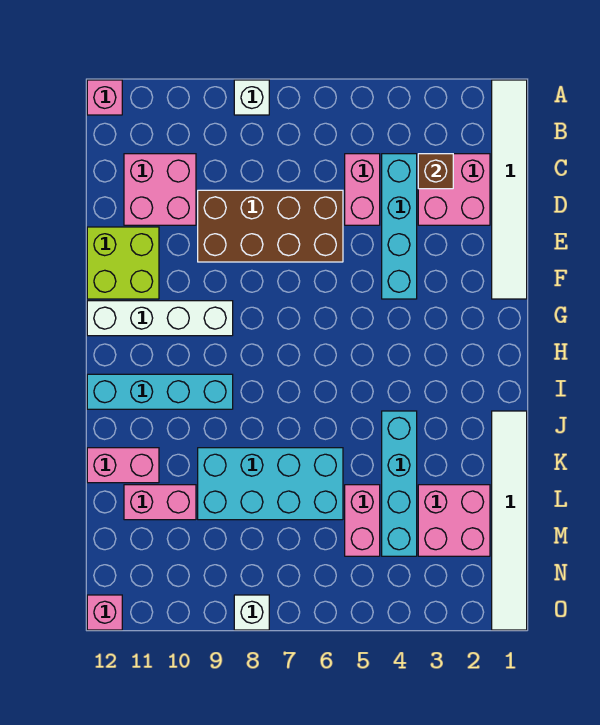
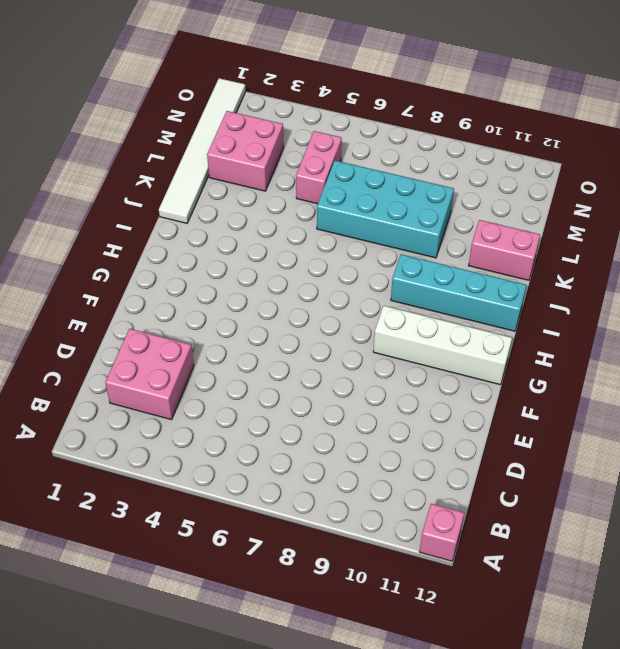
none -> white 1x6 tile [492,80,527,299]
none -> white 1x1 brick [234,80,269,115]
none -> cyan 1x4 brick [382,154,417,299]

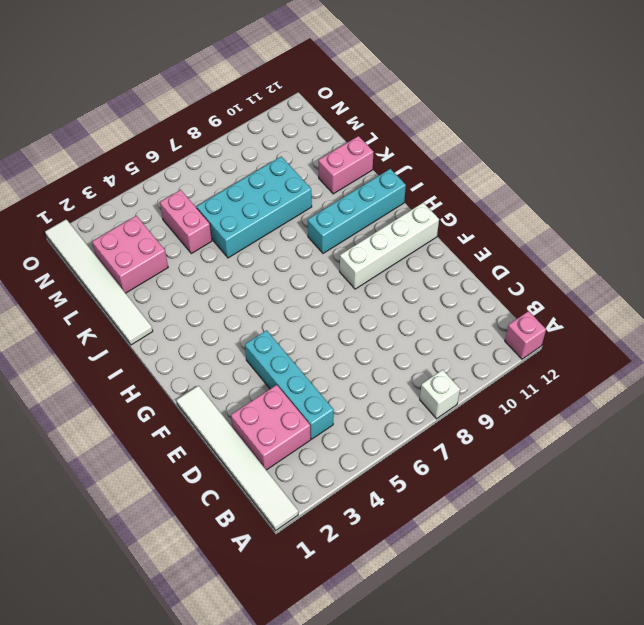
none -> pink 1x2 brick [345,154,380,225]
none -> pink 2x2 brick [124,154,196,225]
none -> brown 2x4 brick [198,190,343,262]

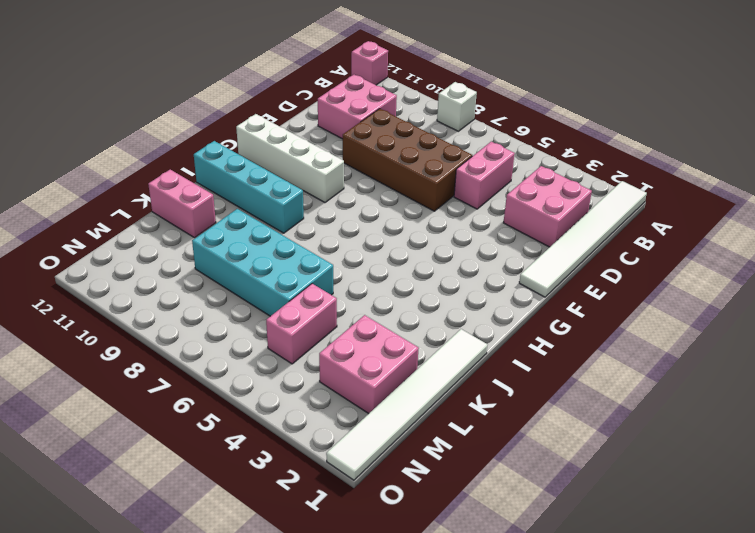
none -> cyan 1x4 brick [382,154,417,299]
none -> lime 2x2 brick [87,227,159,299]
none -> cyan 1x4 brick [382,411,417,556]

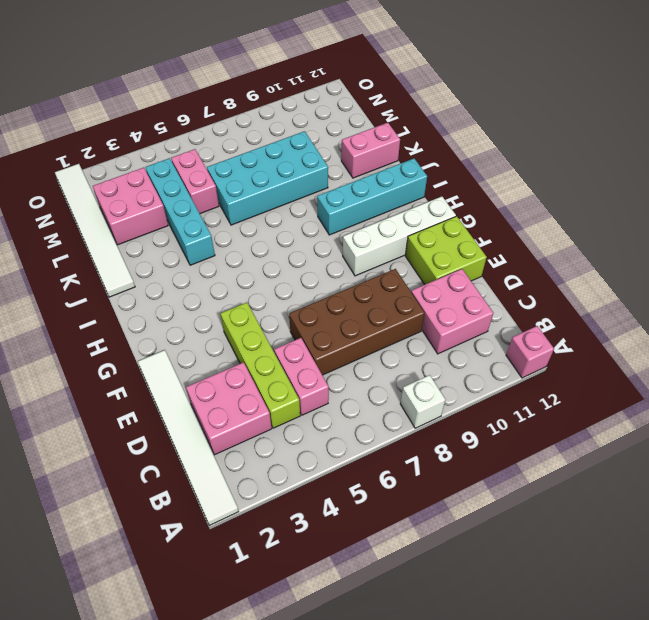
lime 1x4 brick [220,302,300,428] -> cyan 1x4 brick [382,154,417,299]
none -> pink 1x2 brick [124,485,196,520]
none -> white 1x1 brick [234,595,269,630]
none -> pink 1x1 brick [87,595,122,630]

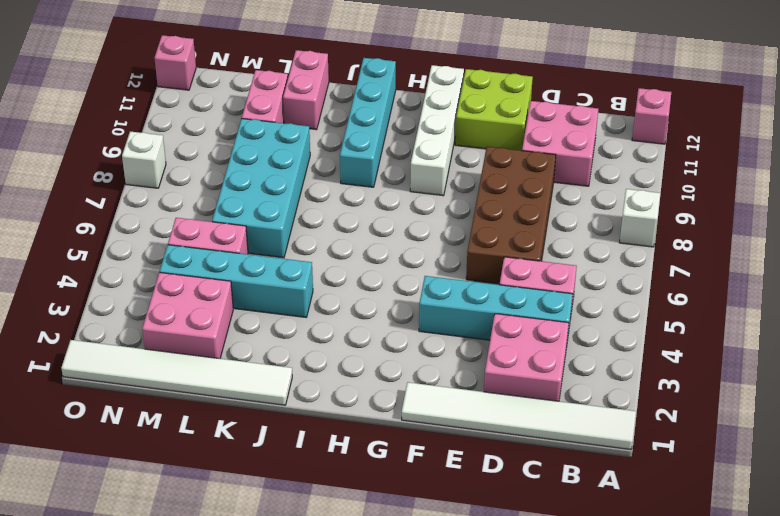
none -> brown 1x1 brick [418,154,453,189]

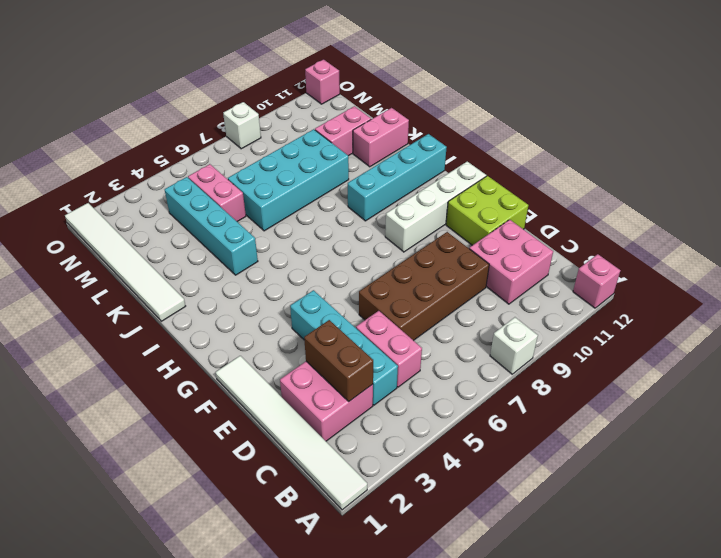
brown 1x2 brick [304,320,373,401] -> brown 1x1 brick [418,154,453,189]
none -> pink 2x2 brick [418,485,490,556]

